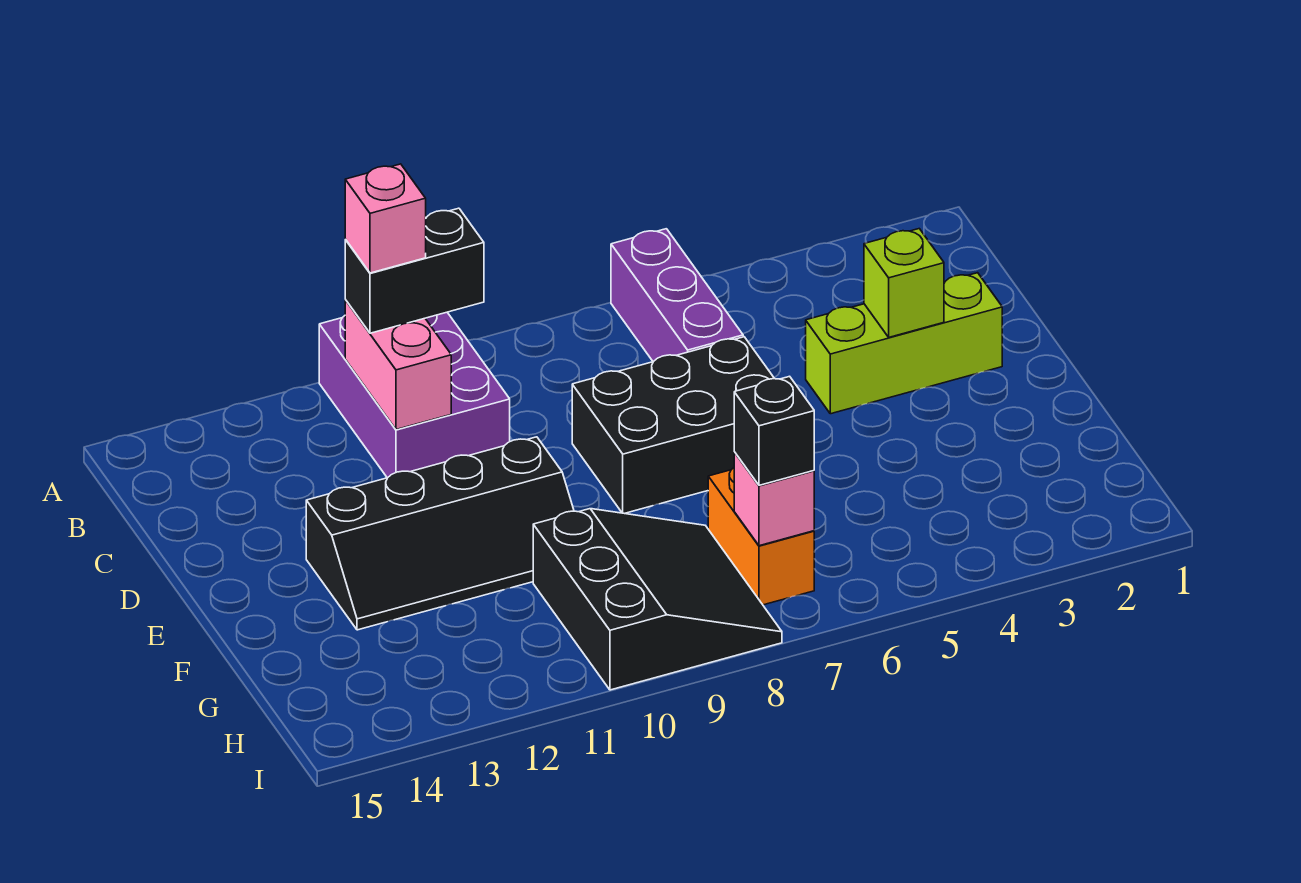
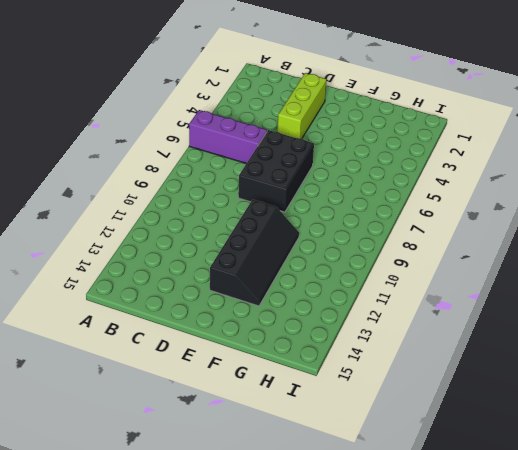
none -> purple 2x3 brick [319,312,510,478]
none -> orange 1x2 brick [708,468,814,605]
none -> black 3x3 slope [533,509,782,690]

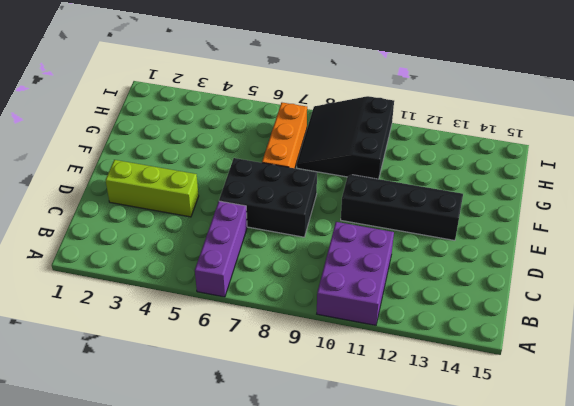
orange 1x3 brick [262,103,307,168] -> orange 1x2 brick [708,468,814,605]
none -> pink 1x2 brick [345,300,451,430]
none -> lime 1x1 brick [864,229,944,337]
none -> pink 1x1 brick [734,452,814,546]

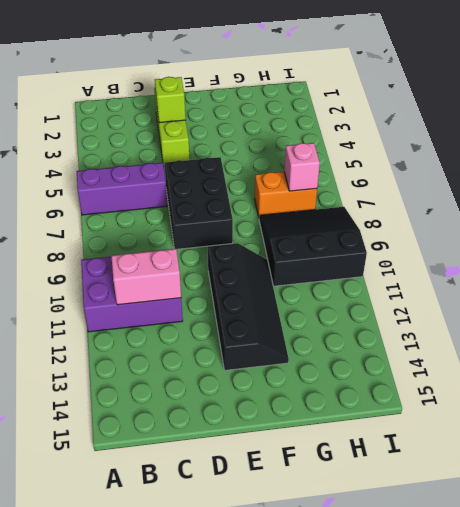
none -> black 1x2 brick [345,208,484,333]
none -> black 1x1 brick [734,376,814,485]
none -> pink 1x1 brick [345,164,426,273]

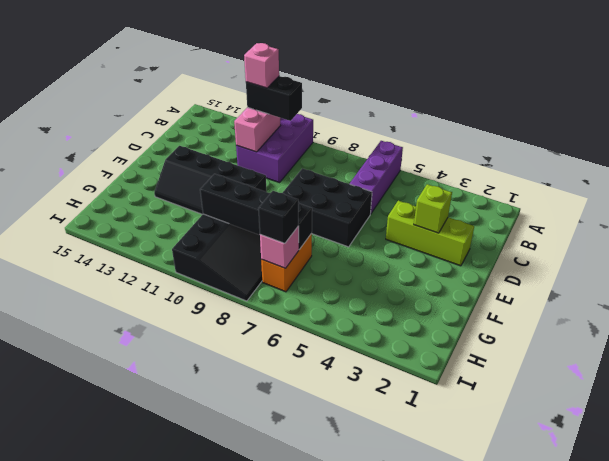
black 1x4 brick [200,174,312,249] -> none

